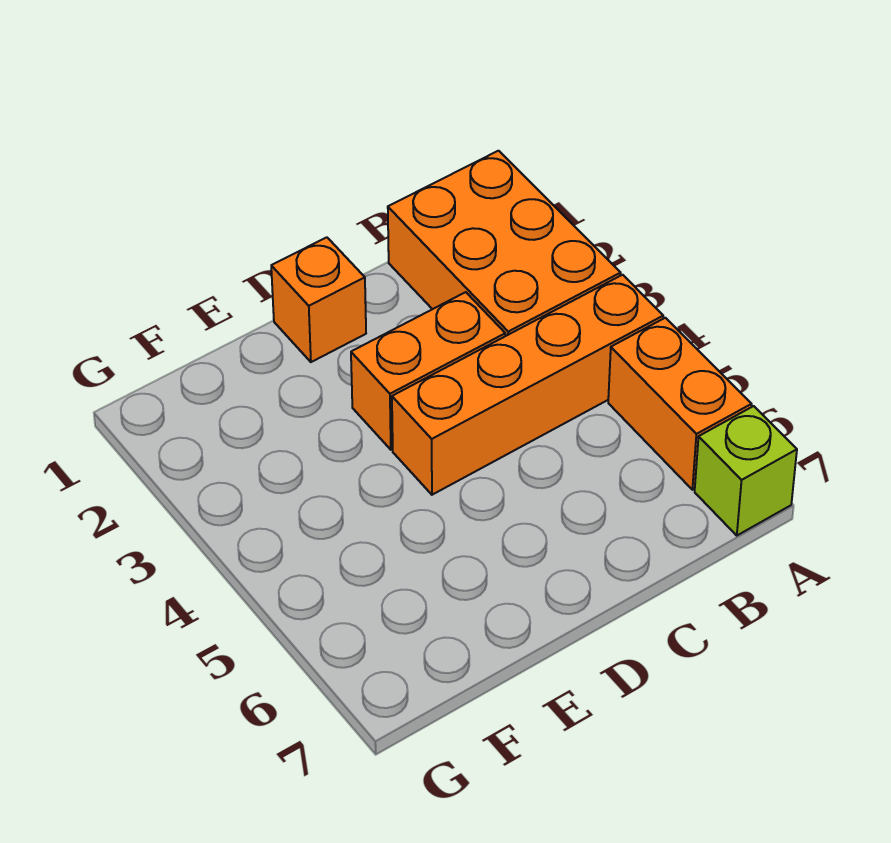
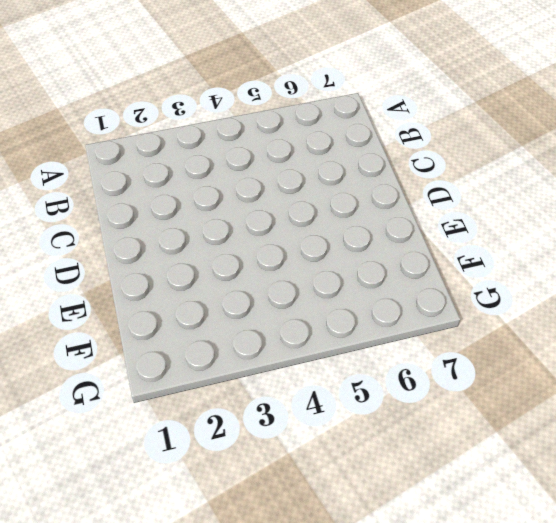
none -> orange 2x3 brick [388,151,621,336]
none -> orange 1x4 brick [392,275,663,495]

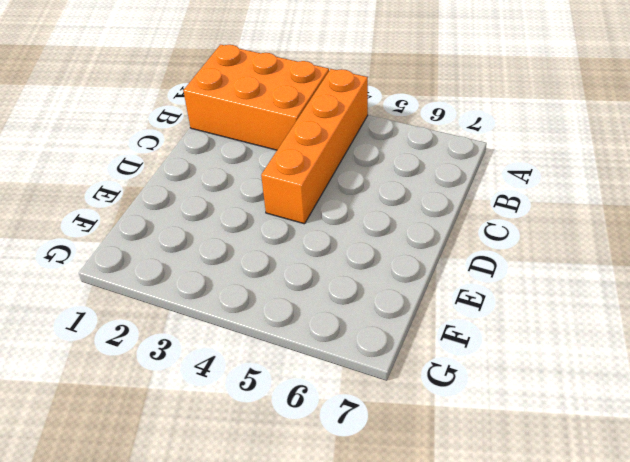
none -> orange 1x2 brick [608,318,752,490]
none -> lime 1x1 brick [695,406,797,535]

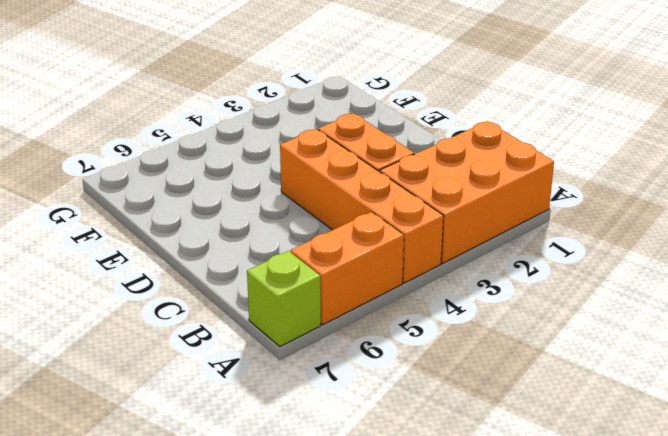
none -> orange 1x1 brick [271,237,366,362]

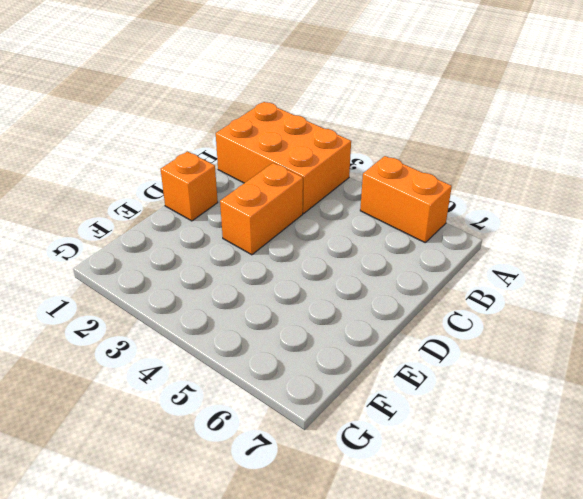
none -> orange 1x4 brick [392,275,663,495]
none -> lime 1x1 brick [695,406,797,535]

